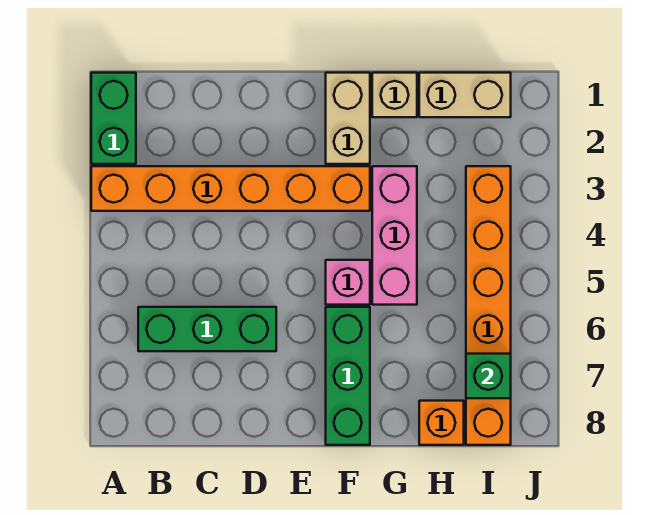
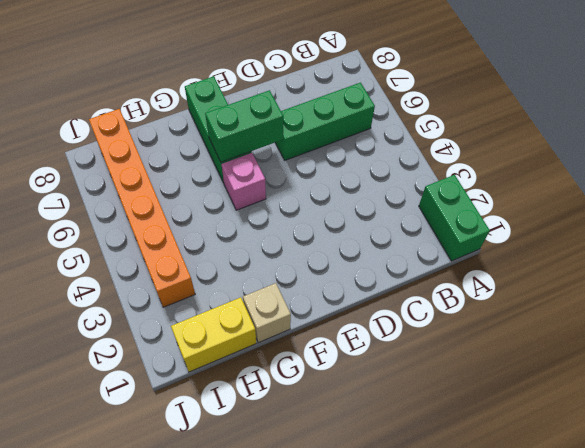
green 1x2 brick [205,90,283,162] -> none
yellow 1x2 brick [171,297,256,372] -> tan 1x2 brick [419,73,511,117]
none -> orange 1x6 brick [91,166,370,211]
none -> tan 1x2 brick [326,73,370,164]
none -> pink 1x3 brick [372,166,417,305]

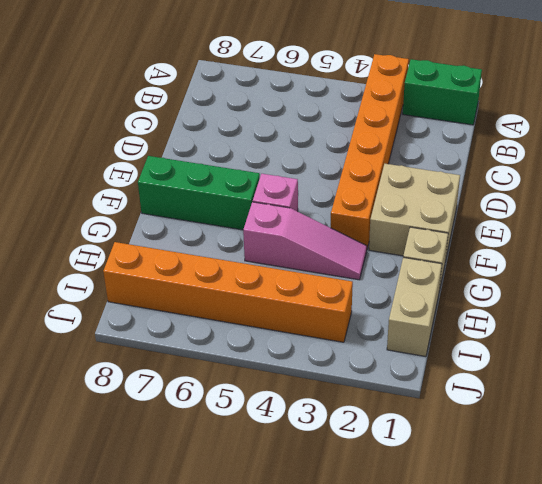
tan 2x2 brick [369,164,460,257] -> tan 1x2 brick [326,73,370,164]
pink 1x3 slope [243,202,367,280] -> pink 1x3 brick [372,166,417,305]
none -> green 1x3 brick [138,307,276,351]
none -> orange 1x1 brick [419,401,464,445]
none -> green 1x1 brick [466,354,511,398]

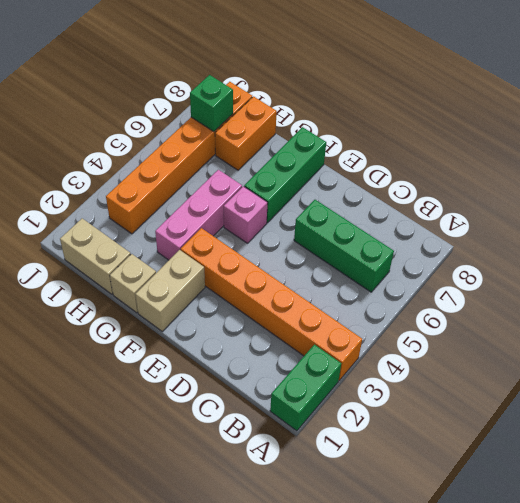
orange 1x2 brick [215,97,277,170] -> orange 1x1 brick [419,401,464,445]

